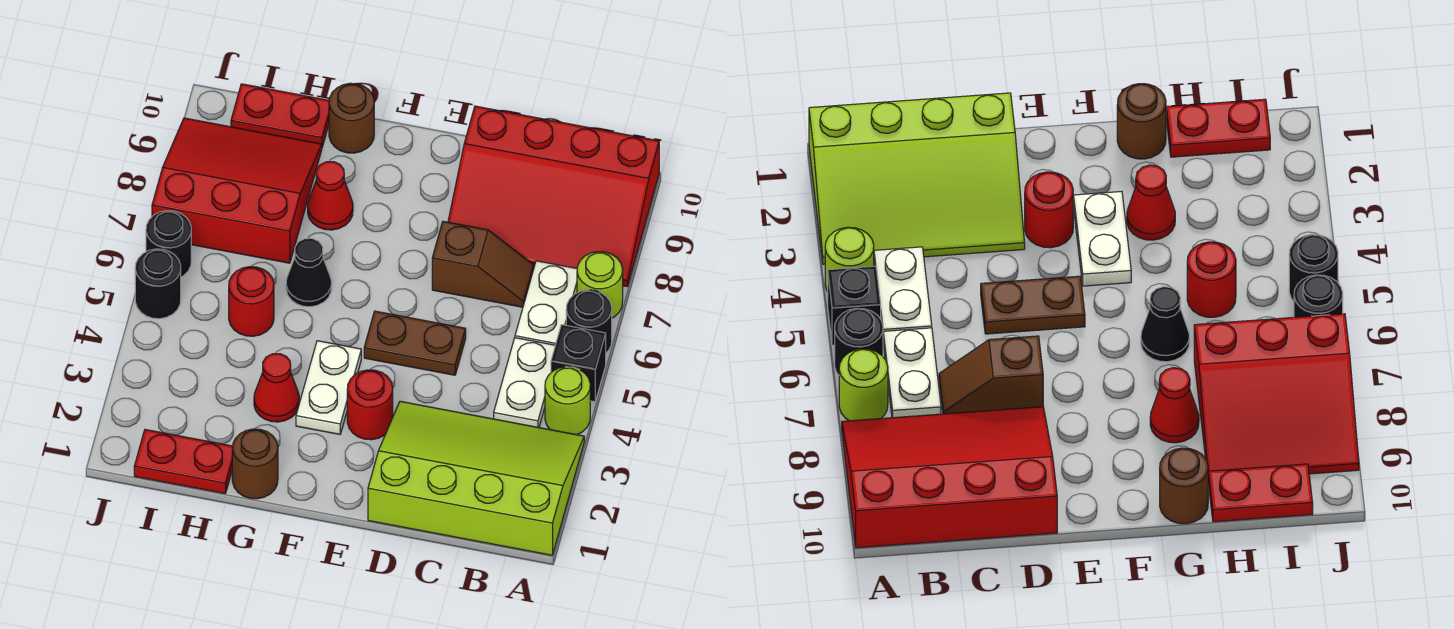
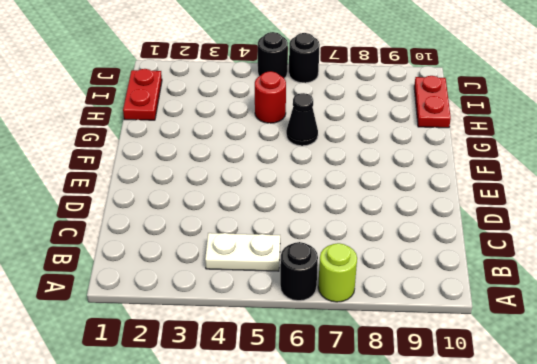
none -> lime 3x4 slope [368,401,584,555]
none -> lime 1x1 round brick [545,367,590,435]
none -> black 1x1 brick [551,325,606,402]

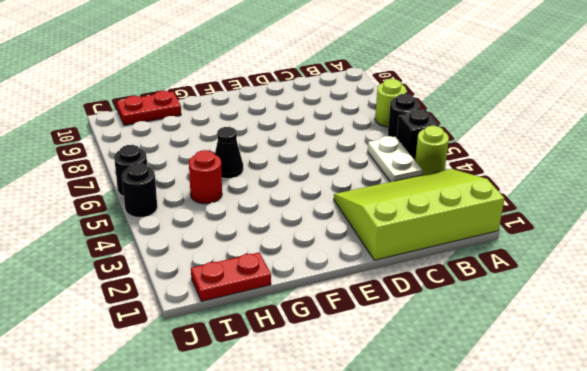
none -> red 3x4 slope [448,106,659,286]
none -> white 1x2 plate [515,261,577,345]
none -> brown 1x2 slope [432,221,534,307]

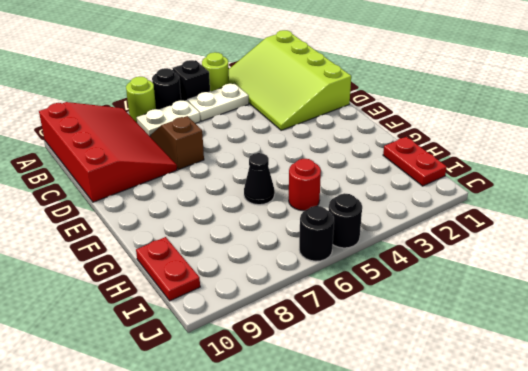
none -> brown 1x2 plate [364,311,466,375]
none -> red 1x1 round brick [347,370,393,440]
none -> white 1x2 plate [296,341,361,434]

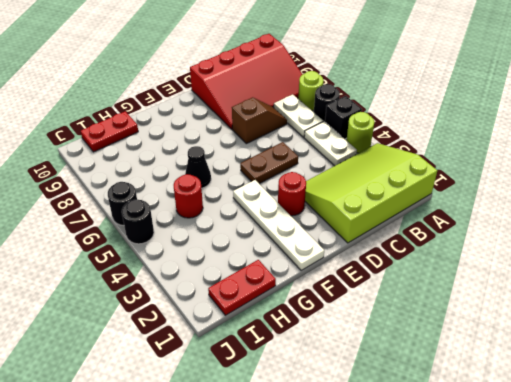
white 1x4 plate [233,180,324,270] -> white 1x2 plate [296,341,361,434]
none -> brown 1x1 round brick [232,429,278,499]
none -> red 1x1 cone [254,354,299,422]
none -> red 1x1 cone [308,162,353,230]

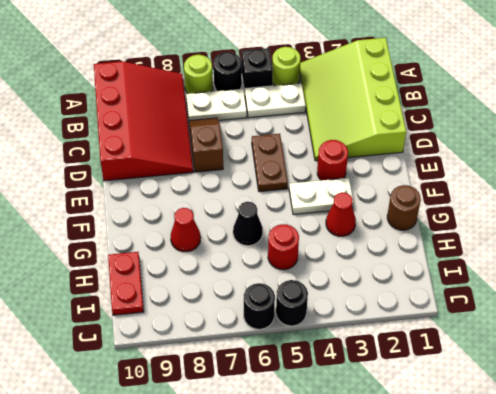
none -> brown 1x1 round brick [329,83,374,153]
none -> red 1x2 plate [134,430,233,494]
none -> red 3x3 slope [152,118,322,263]

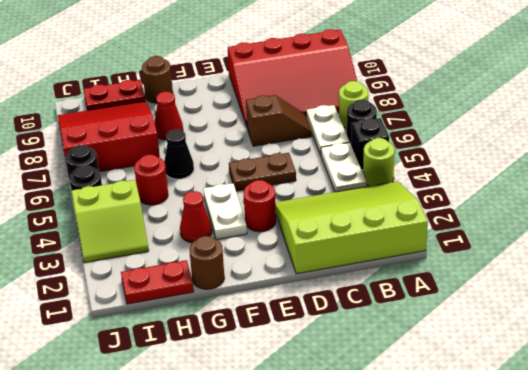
lime 2x2 slope [71,180,149,263] -> none

